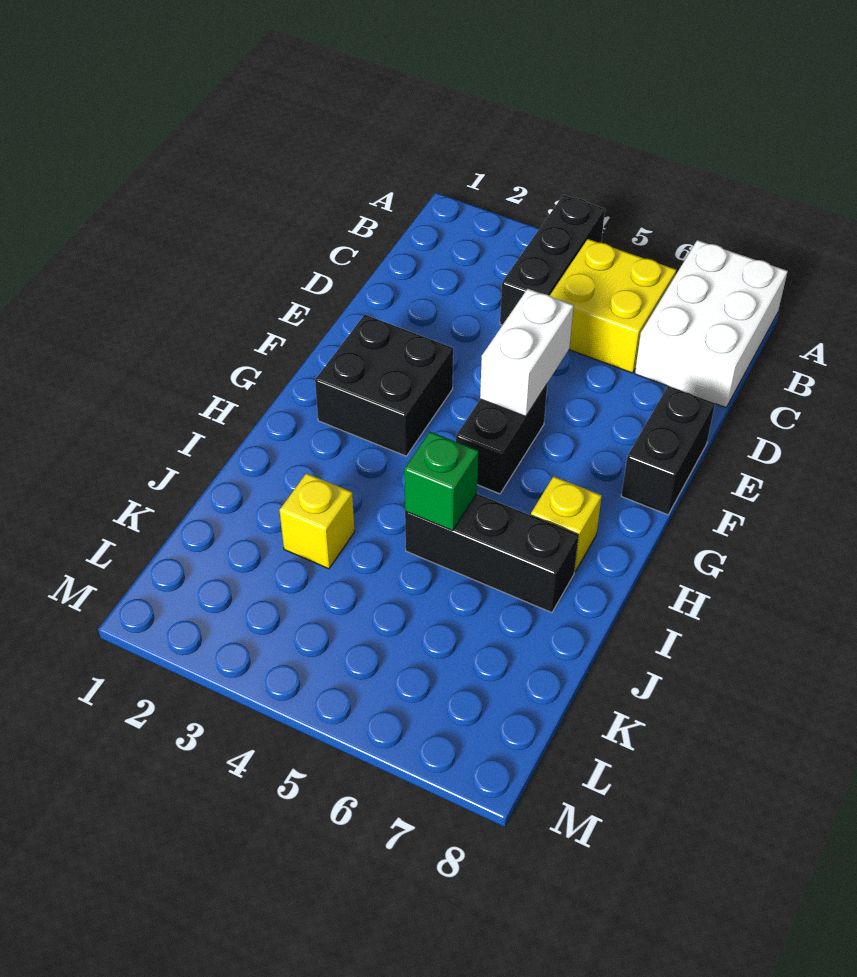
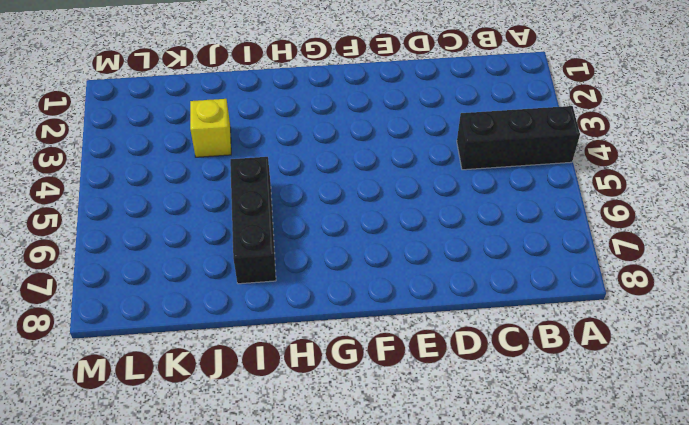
none -> white 2x3 brick [635,240,788,408]
none -> yellow 2x2 brick [550,239,676,373]

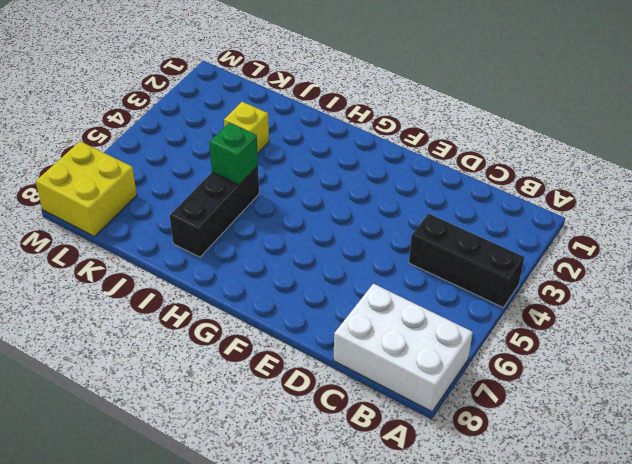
yellow 2x2 brick [36,141,137,236] -> yellow 2x2 brick moved to [550,239,676,373]
none -> black 1x2 brick [621,386,715,515]
none -> black 2x2 brick [315,315,453,456]

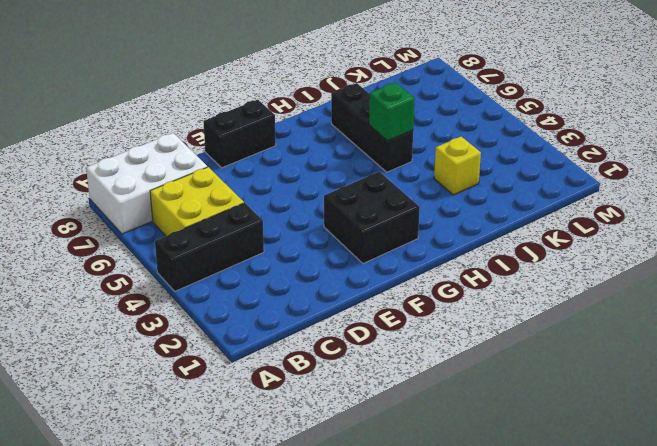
none -> black 1x2 brick [456,385,547,494]
none -> yellow 1x1 brick [531,476,602,572]

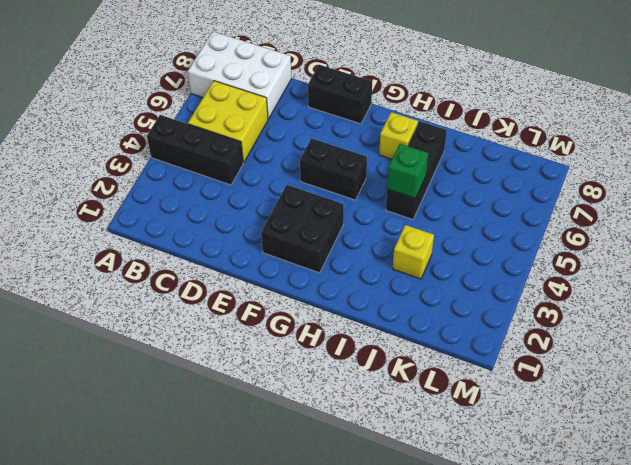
none -> white 1x2 brick [480,289,574,417]

